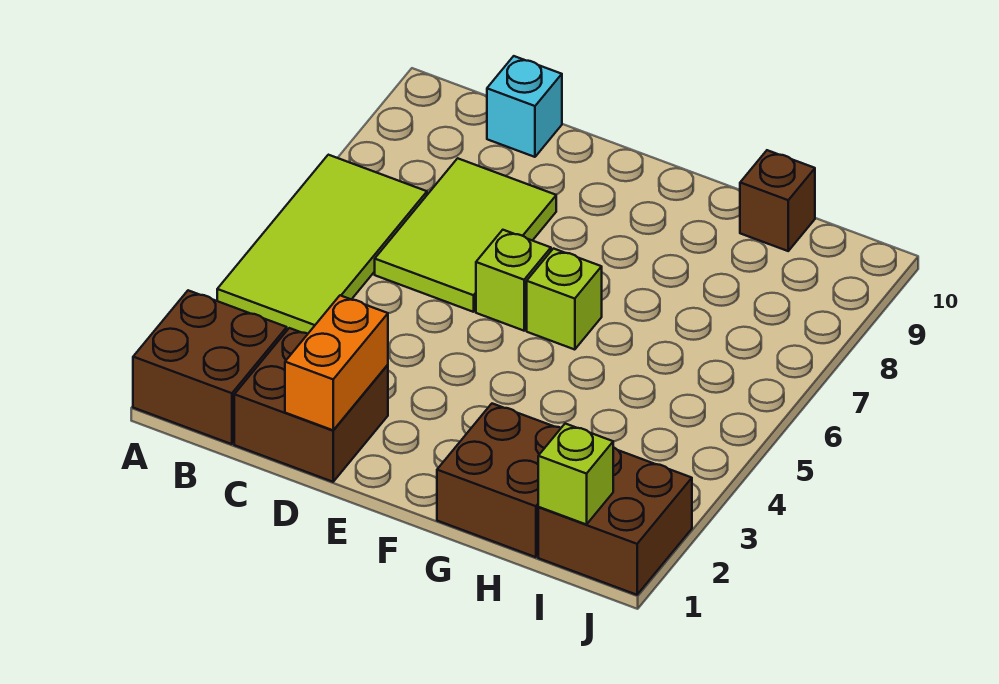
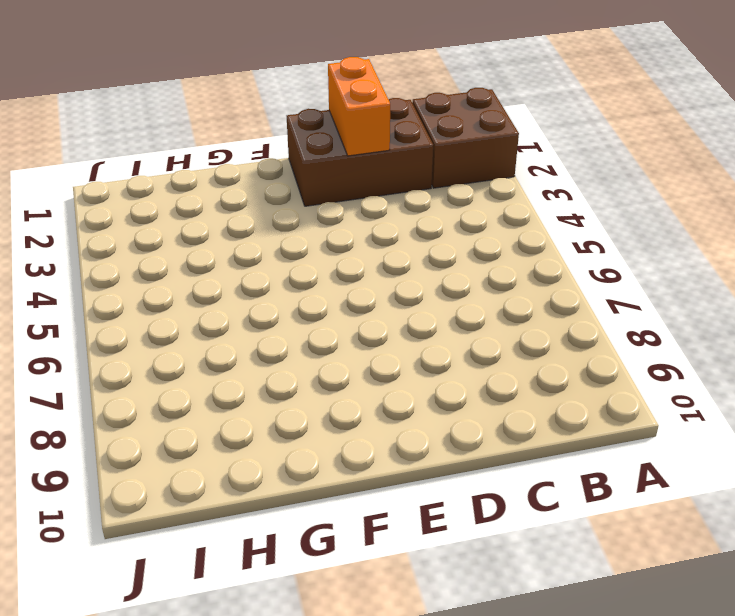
brown 2x3 brick [287,98,433,206] -> brown 2x2 brick [234,328,388,482]
none -> lime 2x4 tile [217,155,427,334]
none -> lime 2x3 tile [375,158,556,312]
none -> cyan 1x1 brick [487,56,562,157]

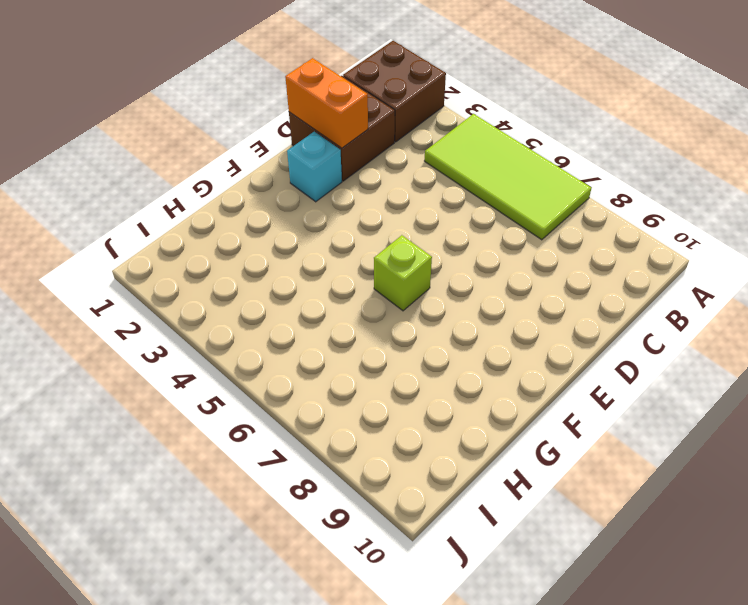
cyan 1x1 brick [287,132,342,202] -> cyan 1x1 brick moved to [487,56,562,157]
none -> lime 2x3 tile [375,158,556,312]
none -> lime 1x1 brick [476,230,551,331]
none -> brown 2x2 brick [437,404,561,557]

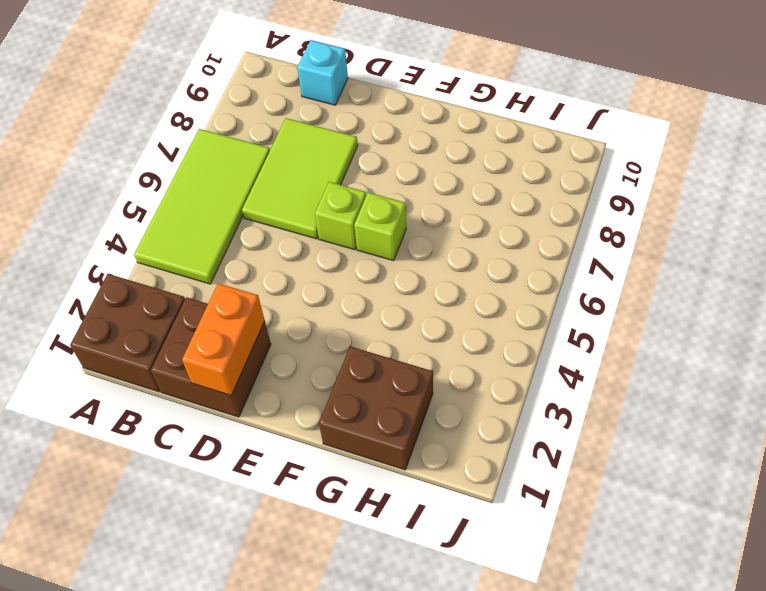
none -> brown 1x1 brick [740,150,815,251]
none -> brown 2x2 brick [538,447,692,595]
none -> lime 1x1 brick [538,424,613,525]

